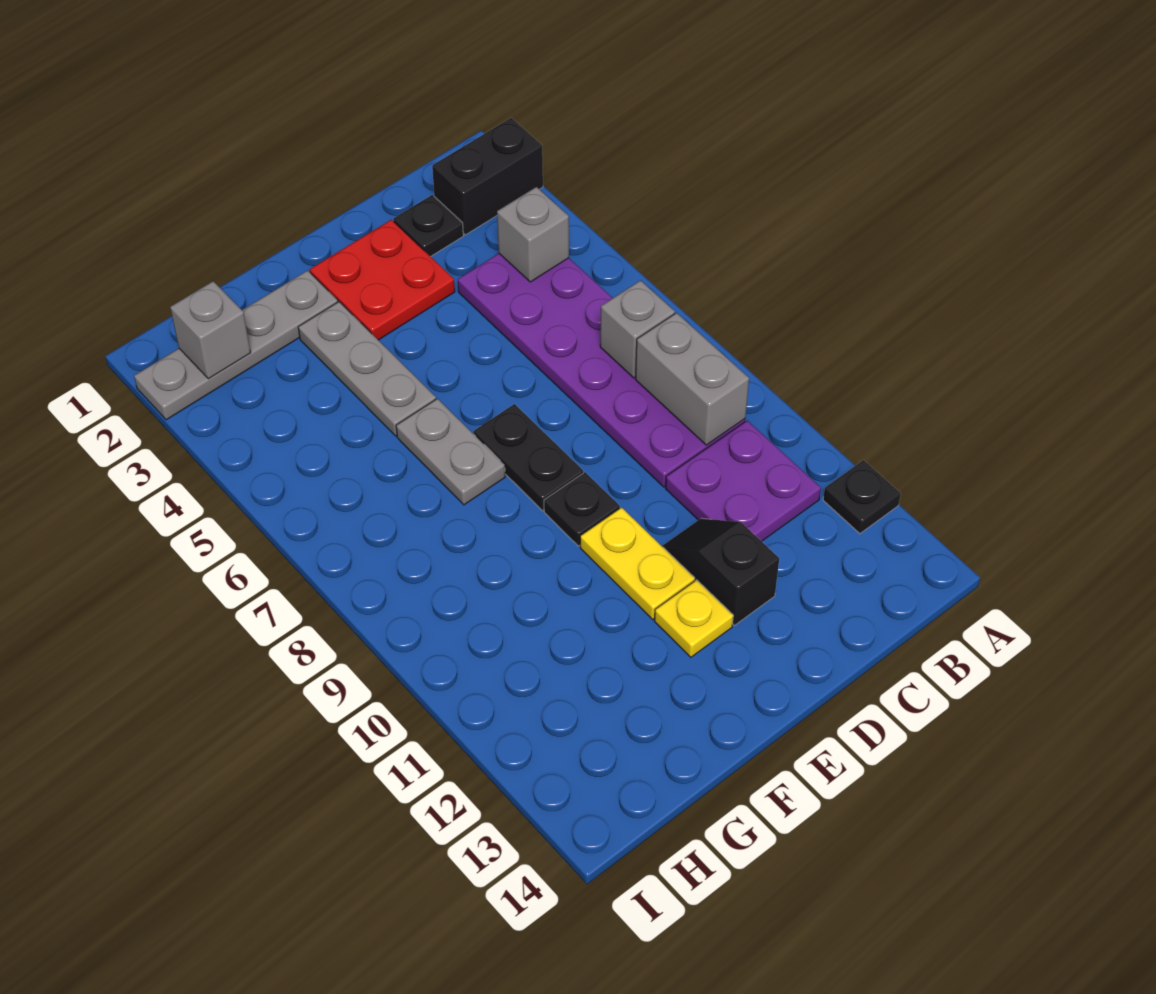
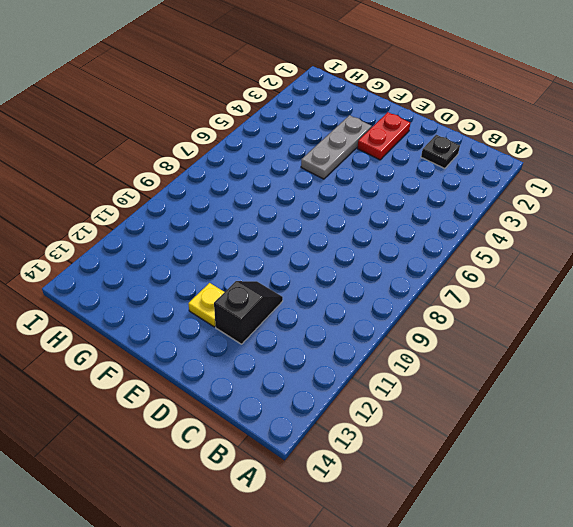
red 1x2 plate [357,112,410,160] -> red 2x2 plate [310,220,455,340]
none -> black 1x2 brick [432,118,543,235]
none -> black 1x1 plate [823,460,901,534]
none -> purple 2x6 plate [458,254,745,487]

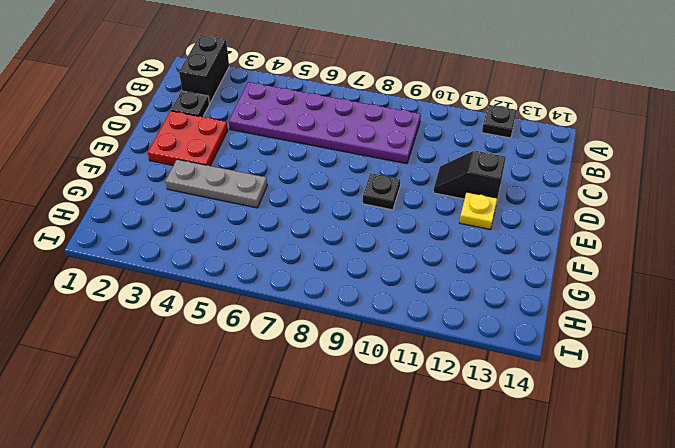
none -> purple 2x2 plate [666,421,821,541]
none -> black 1x2 plate [474,404,583,511]
none -> yellow 1x2 plate [580,507,695,619]

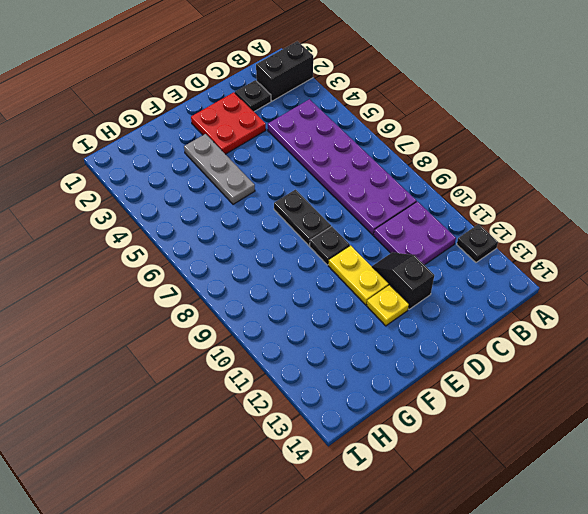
none -> grey 1x4 plate [134,271,338,420]
none -> grey 1x2 plate [396,399,505,505]
none -> grey 1x1 brick [497,187,569,282]

